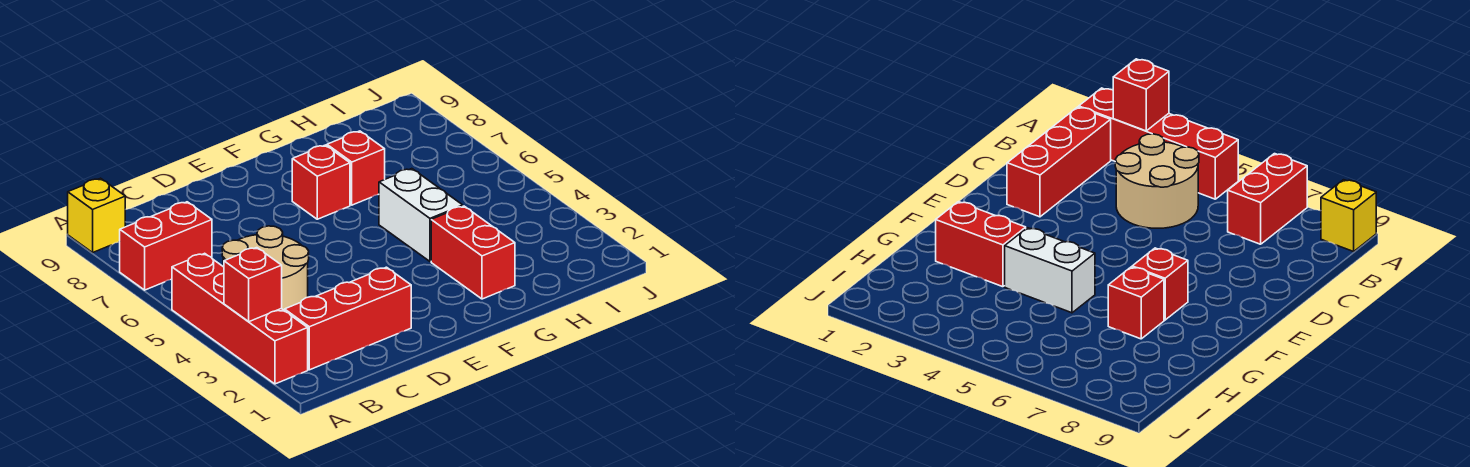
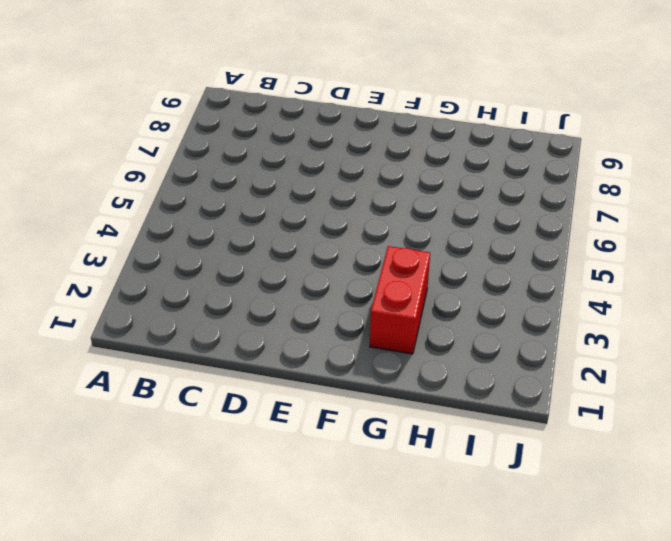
none -> red 1x4 brick [172,253,308,384]
none -> red 1x2 brick [120,202,212,290]

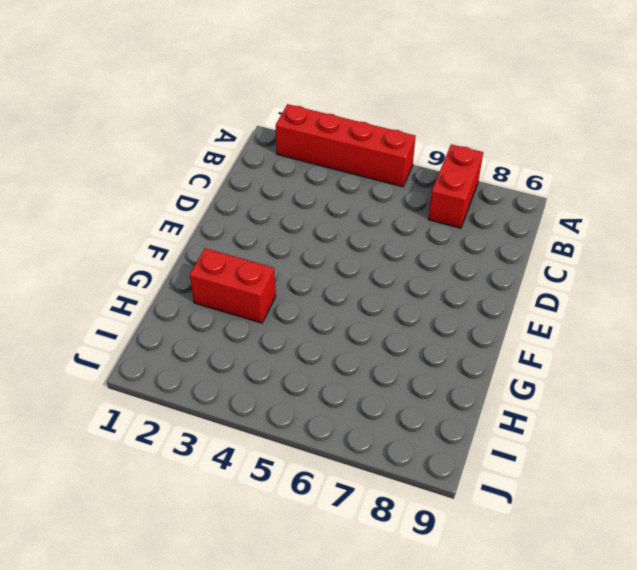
none -> yellow 1x1 brick [68,178,125,252]
none -> red 1x3 brick [285,267,411,370]

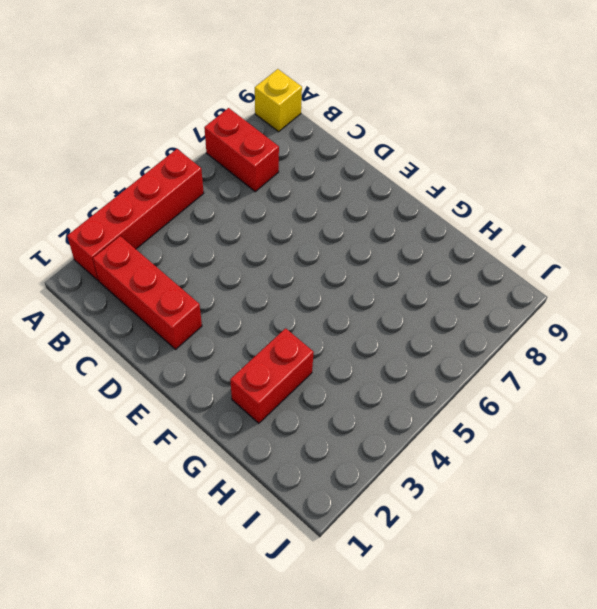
none -> tan 2x2 round brick [222,226,309,311]
none -> red 1x1 brick [292,145,350,219]

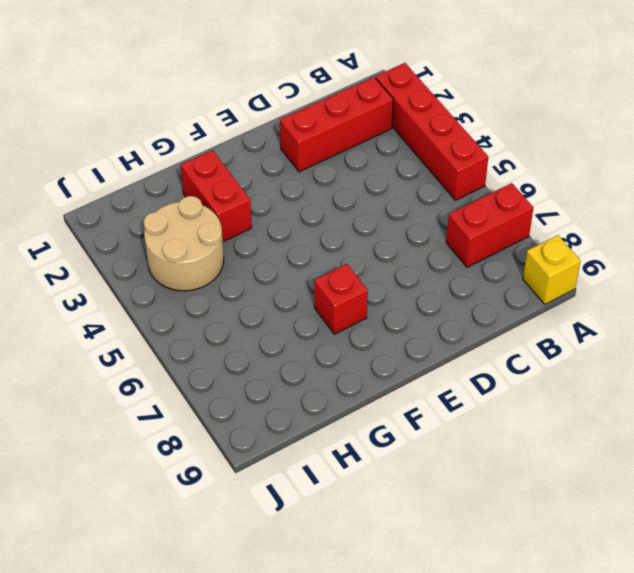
tan 2x2 round brick [143,196,224,291] -> tan 2x2 round brick moved to [222,226,309,311]
none -> white 1x2 brick [379,169,463,261]
none -> red 1x1 brick [327,131,385,205]

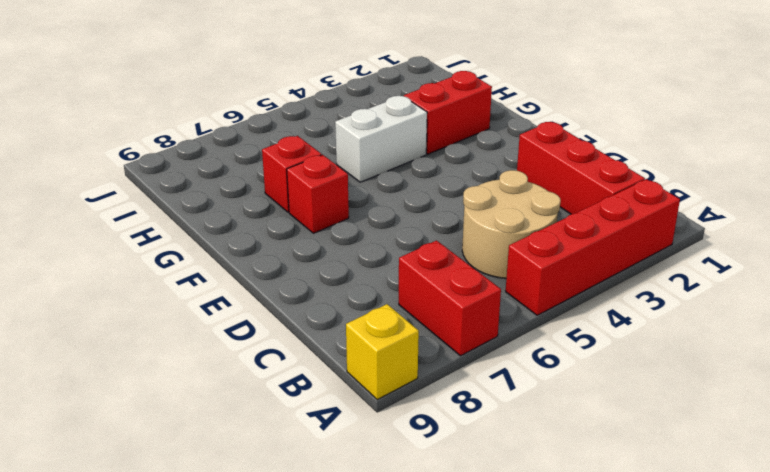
none -> red 1x1 brick [224,248,282,322]

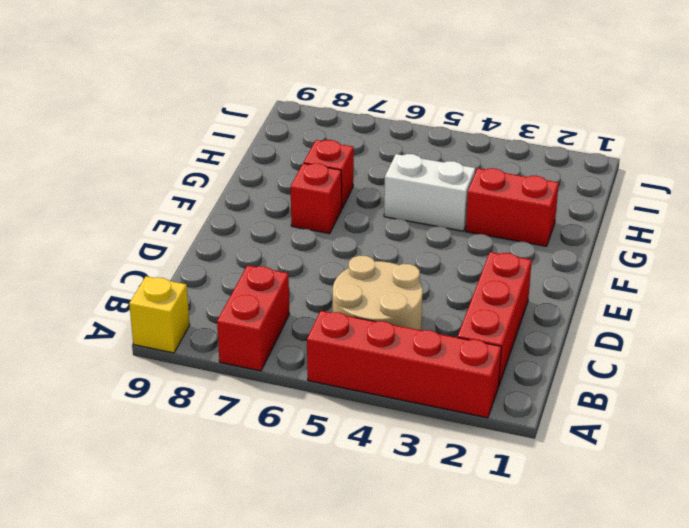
none -> red 1x1 brick [224,248,282,322]

